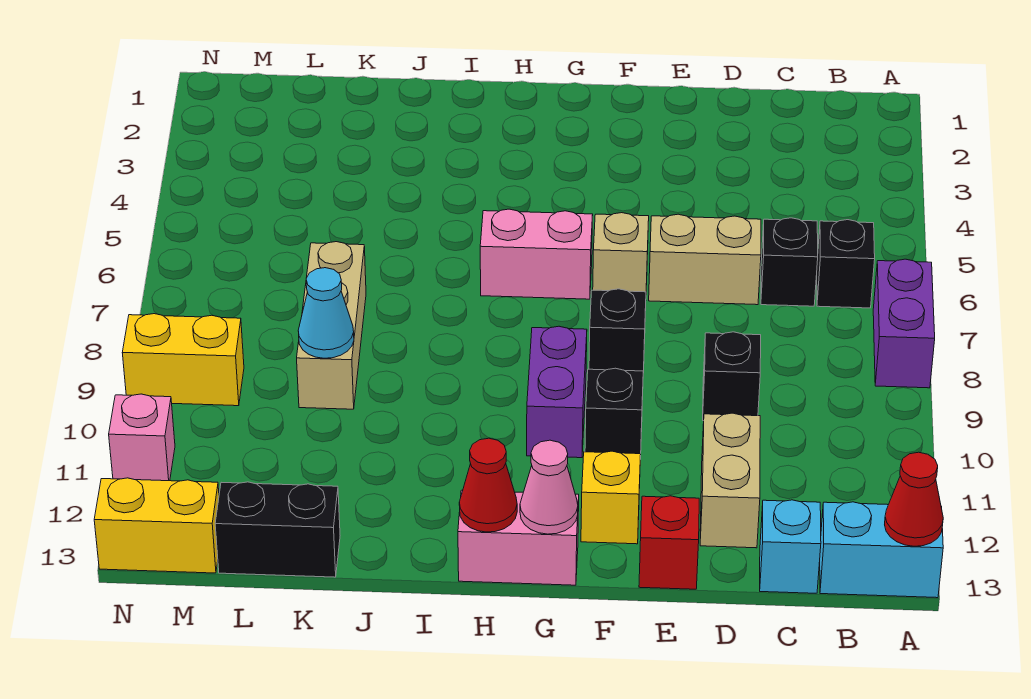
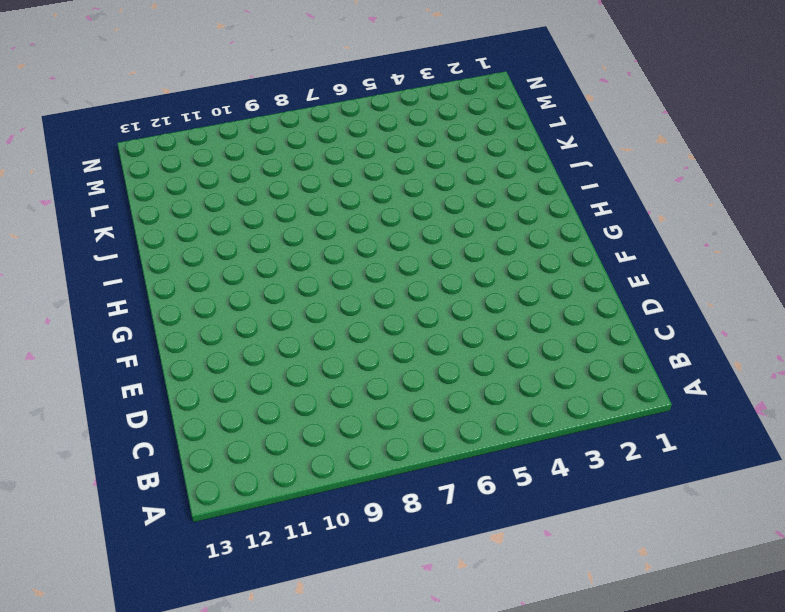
none -> purple 1x2 brick [873,259,935,388]
none -> cyan 1x2 brick [820,502,943,598]
none -> black 1x1 brick [817,220,875,308]

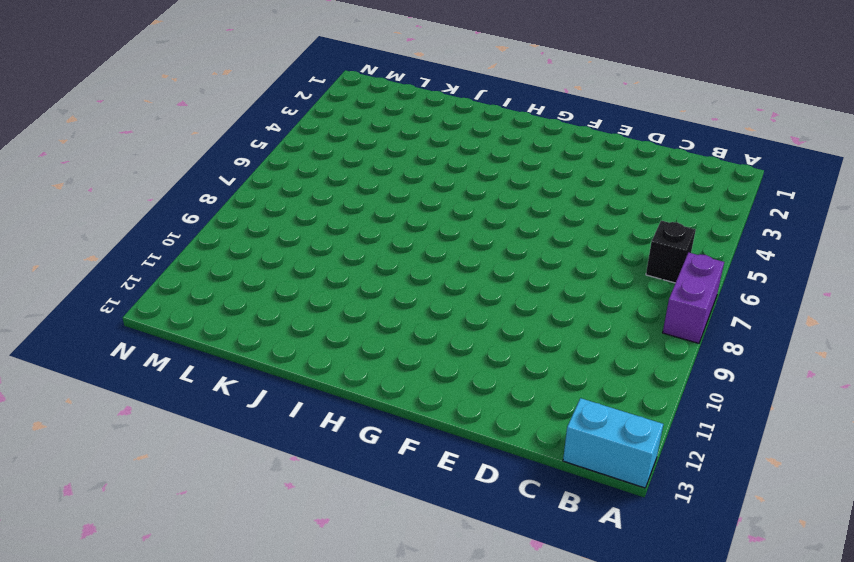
none -> black 1x1 brick [761,218,818,306]
none -> cyan 1x1 brick [760,500,821,593]
none -> tan 1x2 brick [649,214,761,305]

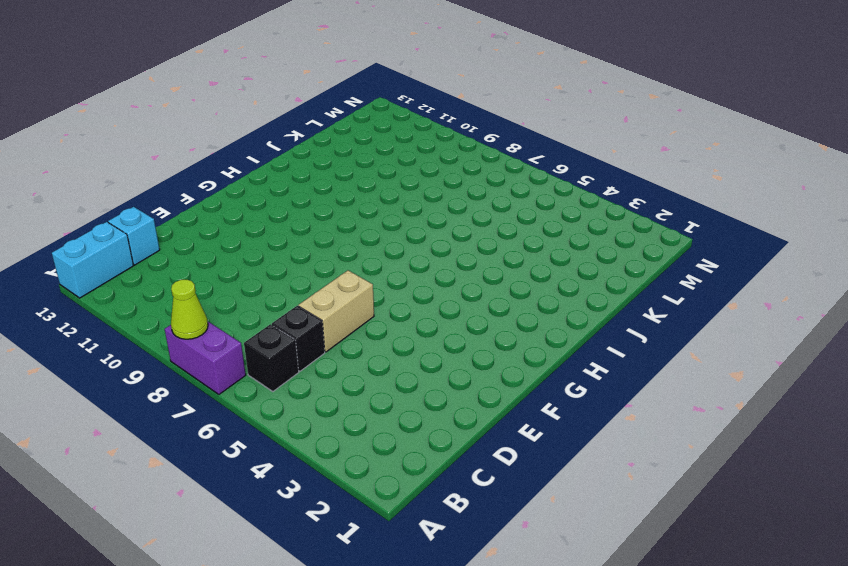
lime 1x1 cone [171,280,208,339] -> none
none -> black 1x1 brick [703,332,761,421]
none -> tan 1x2 brick [700,413,760,548]
none -> red 1x1 brick [639,496,699,589]

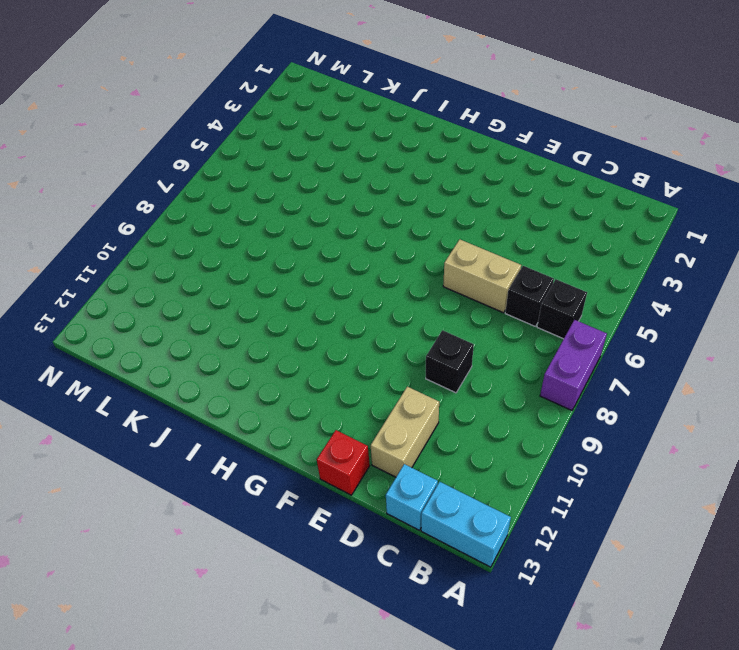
none -> tan 1x1 brick [593,213,649,292]
none -> black 1x1 brick [589,289,646,372]
none -> black 1x1 brick [585,368,643,459]

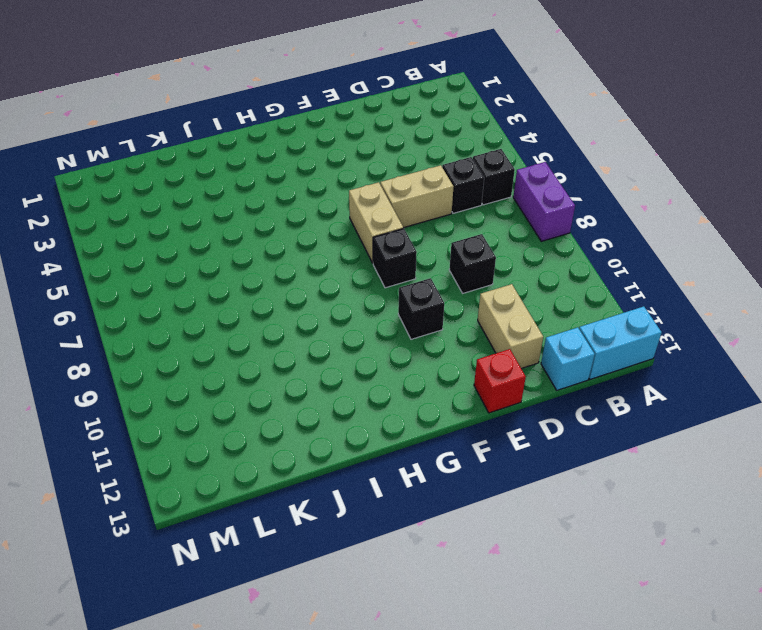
tan 1x2 brick [349,182,403,263] -> tan 1x1 brick [593,213,649,292]
none -> yellow 1x1 brick [581,451,641,544]
none -> pink 1x2 brick [480,209,593,299]
none -> purple 1x2 brick [527,326,587,458]

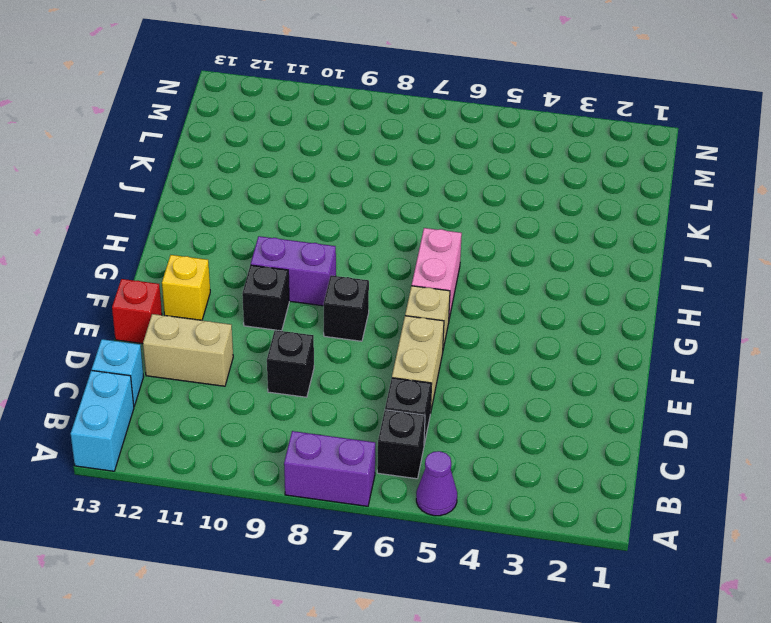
purple 1x1 cone [416,451,457,516] -> none
none -> pink 1x2 brick [458,490,579,585]
none -> tan 1x3 brick [297,242,366,409]
none -> black 1x2 brick [215,482,340,577]

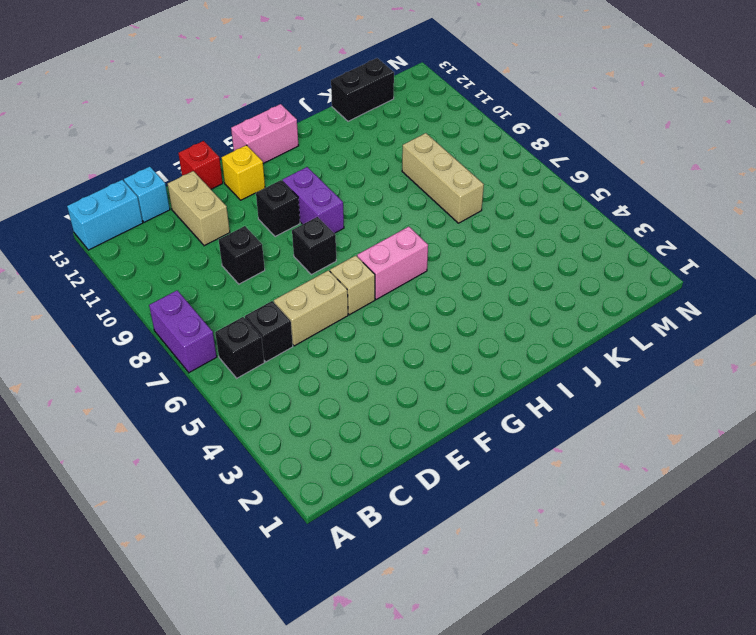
none -> yellow 1x2 brick [122,314,244,406]
none -> yellow 1x2 brick [94,478,219,573]
none -> pink 1x1 brick [109,394,175,481]

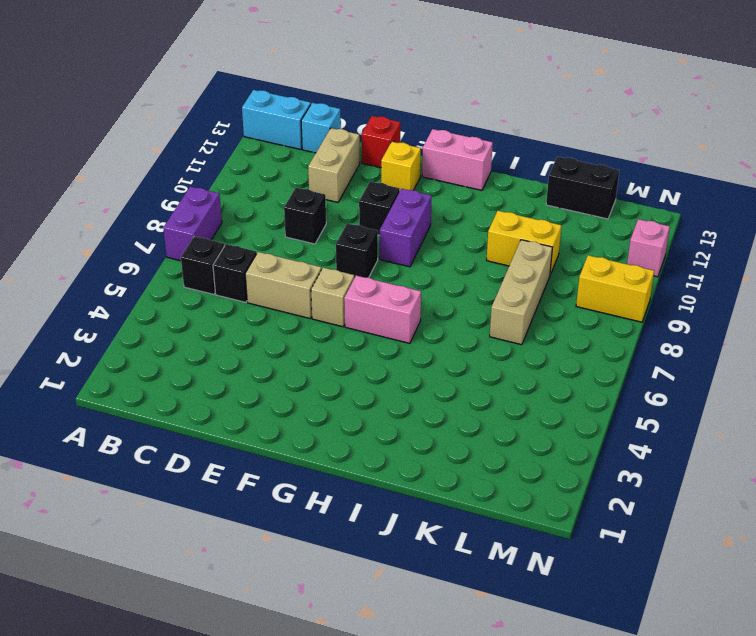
yellow 1x2 brick [487,211,562,275] -> yellow 1x2 brick moved to [94,478,219,573]
none -> red 1x1 cone [885,452,943,546]
none -> pink 1x1 cone [520,440,578,534]
none -> red 1x1 cone [459,438,517,532]

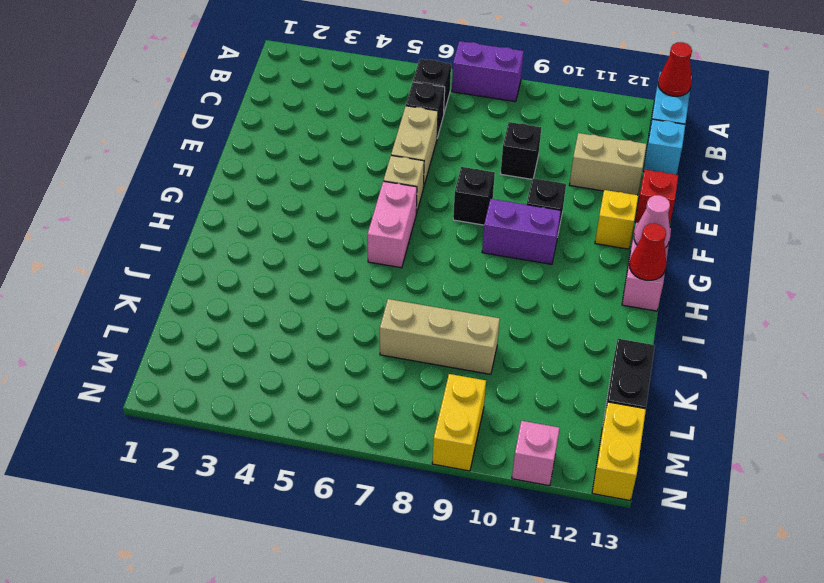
none -> cyan 1x1 cone [298,268,354,358]

